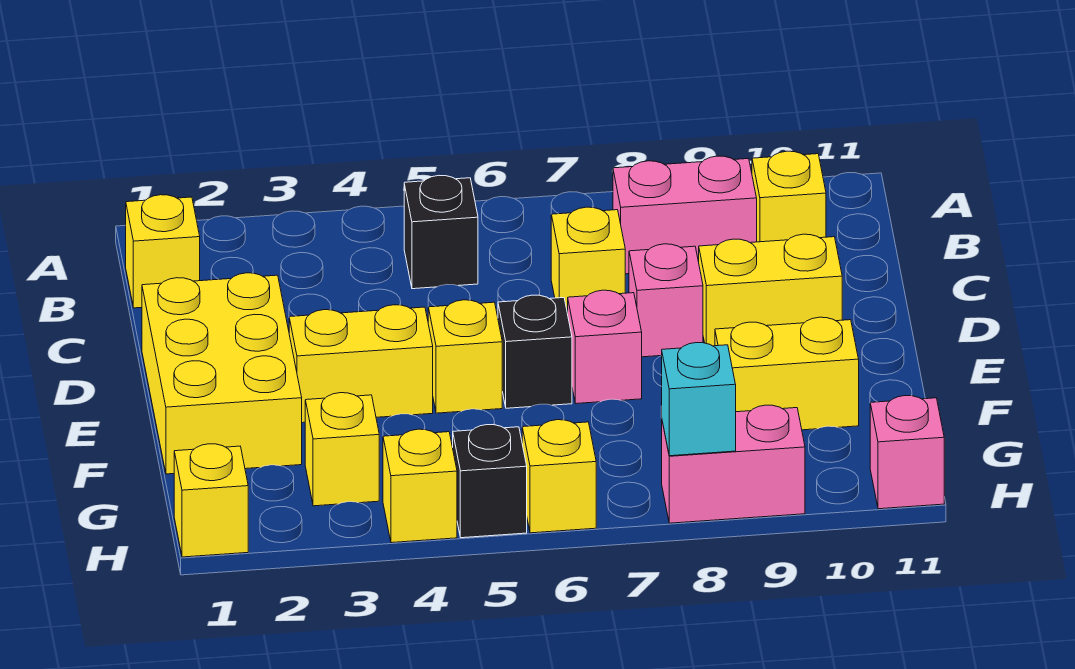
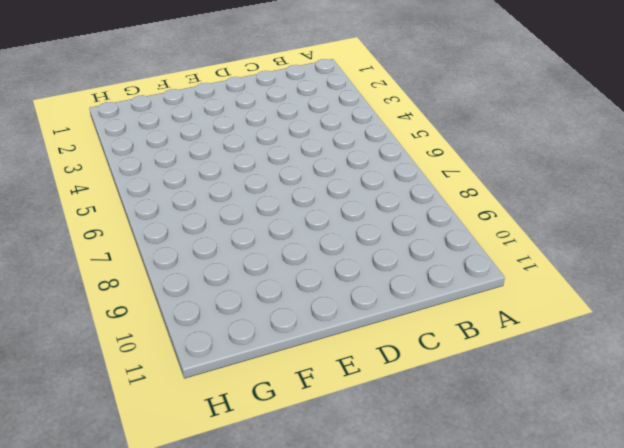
none -> yellow 1x1 brick [126,195,200,308]
none -> black 1x1 brick [404,176,478,289]
none -> pink 1x2 brick [613,156,757,274]

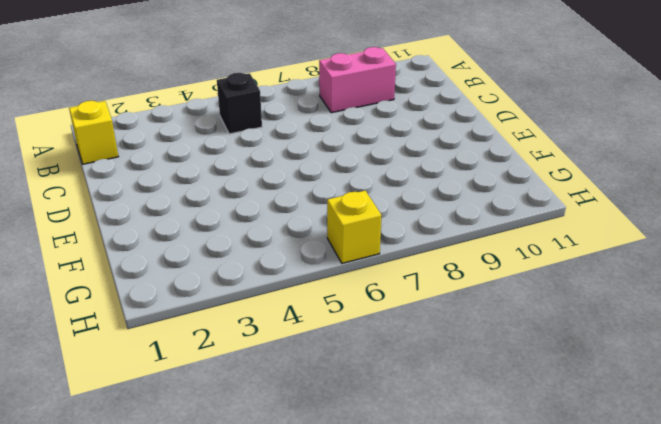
none -> yellow 1x1 brick [752,151,826,242]
none -> yellow 1x1 brick [551,207,625,314]
none -> yellow 2x3 brick [142,273,302,474]

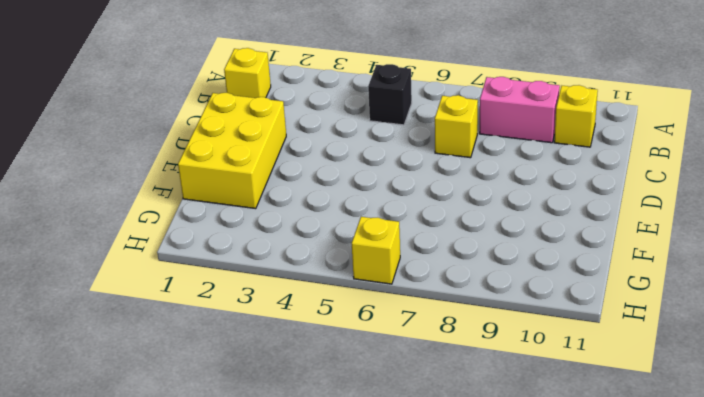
none -> pink 1x1 brick [629,244,703,357]
none -> yellow 1x2 brick [699,234,842,346]
none -> yellow 1x2 brick [289,305,433,423]

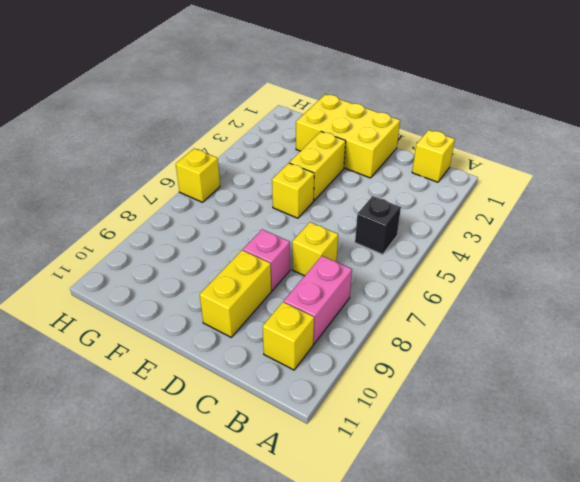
none -> black 1x1 brick [498,295,572,408]
none -> pink 1x1 brick [568,290,642,404]
none -> yellow 1x2 brick [715,317,859,430]

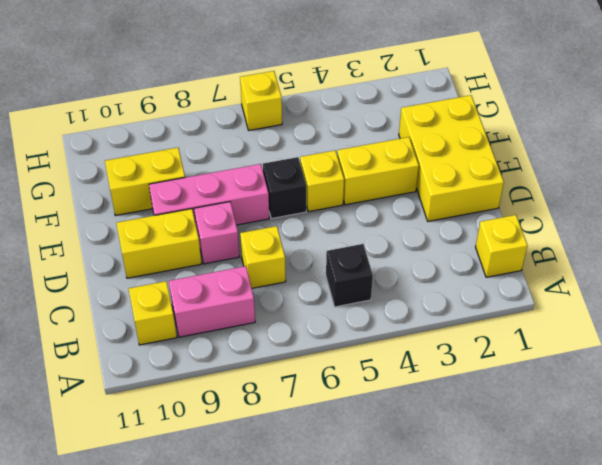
pink 1x3 brick [149,164,269,225] -> pink 1x1 brick [568,290,642,404]
none -> yellow 1x1 brick [305,393,379,506]
none -> yellow 1x1 brick [174,444,248,557]
none -> yellow 1x1 brick [383,429,457,543]

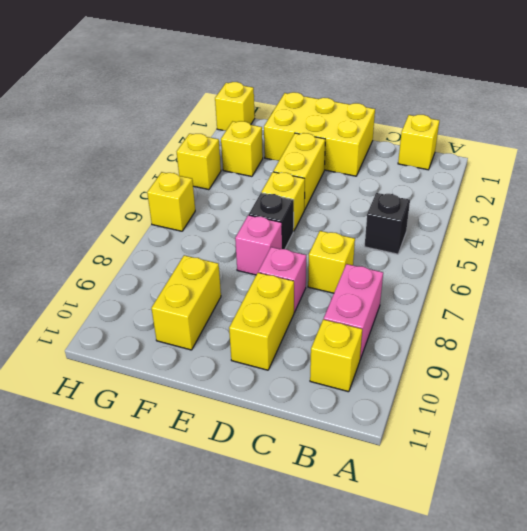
none -> black 1x1 brick [453,425,527,538]
none -> pink 1x2 brick [662,405,805,523]
none -> pink 1x1 brick [870,396,944,509]

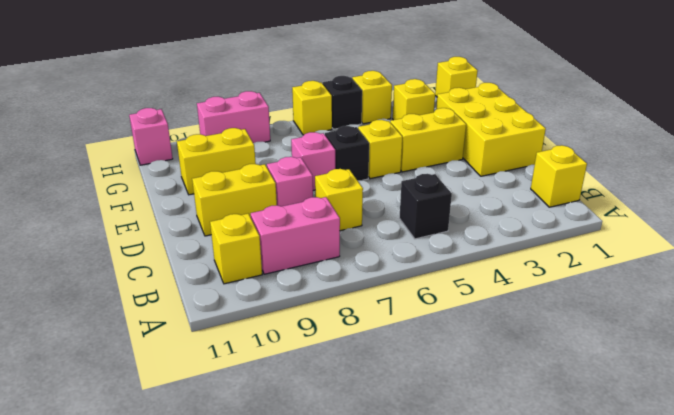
none -> cyan 1x1 brick [662,343,736,456]

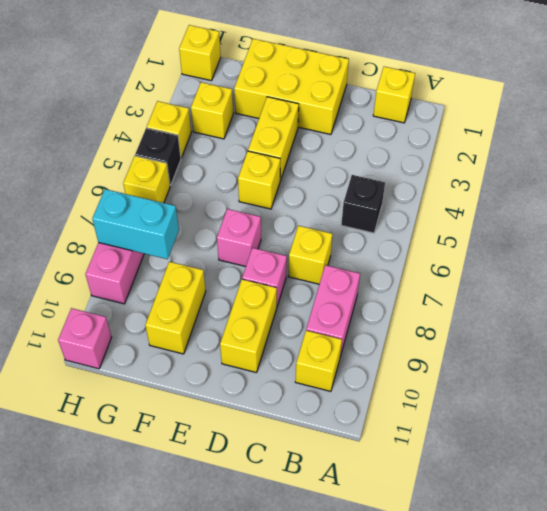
cyan 1x2 brick [92,189,179,259] -> cyan 1x1 brick [662,343,736,456]
none -> black 1x1 brick [498,295,572,408]

